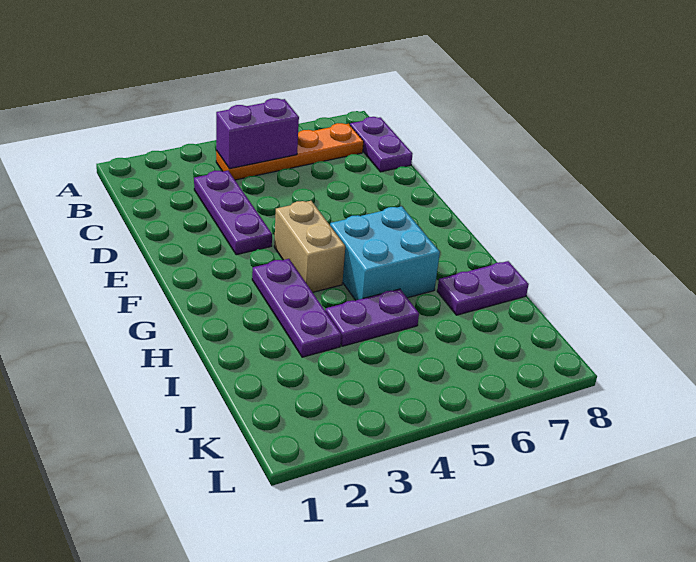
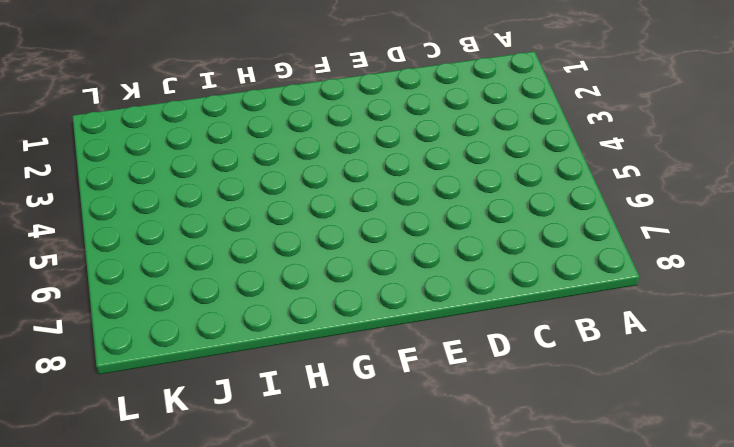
none -> orange 1x4 plate [216,123,364,180]
none -> purple 1x2 plate [350,117,413,172]

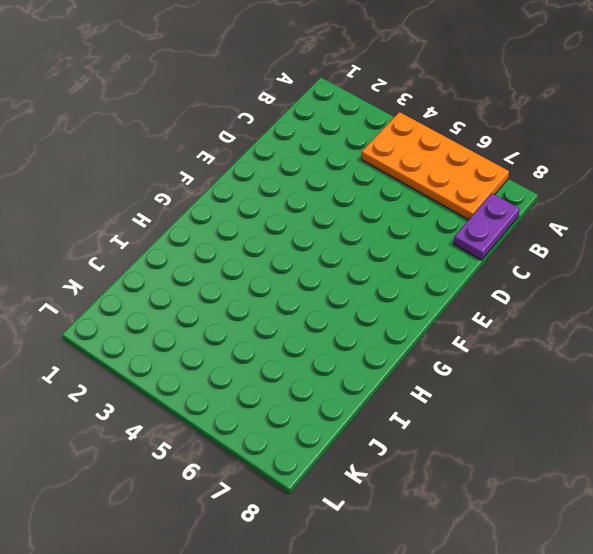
orange 2x4 plate [362,112,509,220] -> orange 1x4 plate [216,123,364,180]
none -> purple 1x3 plate [194,171,272,255]
none -> tan 1x2 brick [274,201,345,292]

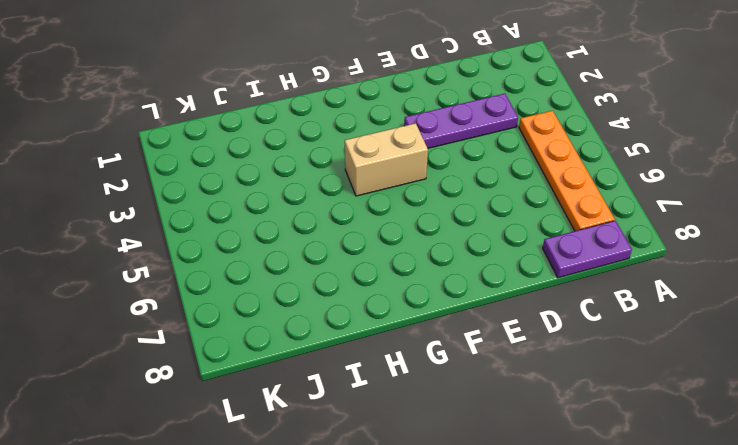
none -> purple 1x3 plate [252,259,341,357]
none -> cyan 2x2 brick [330,206,440,300]

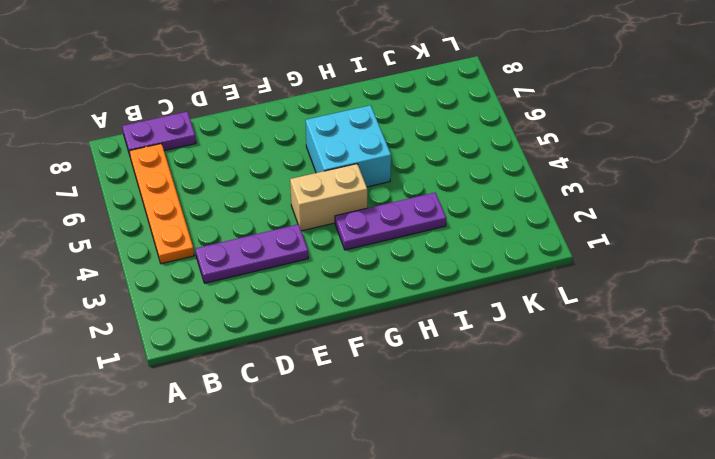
none -> purple 1x2 plate [325,289,419,346]
none -> purple 1x2 plate [437,261,529,315]

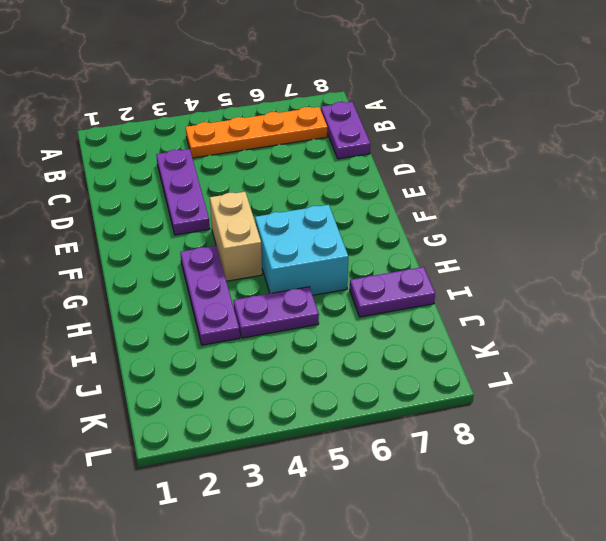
none -> purple 1x2 brick [216,98,299,169]

